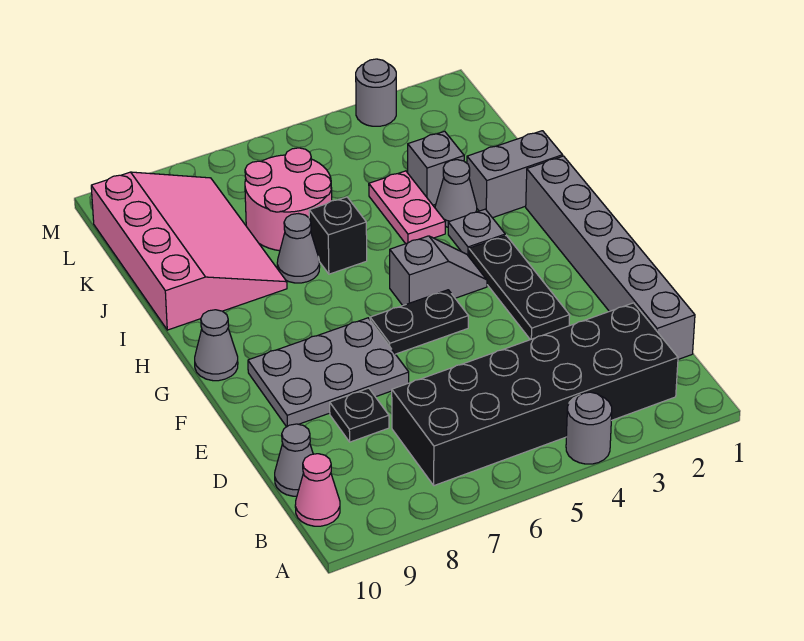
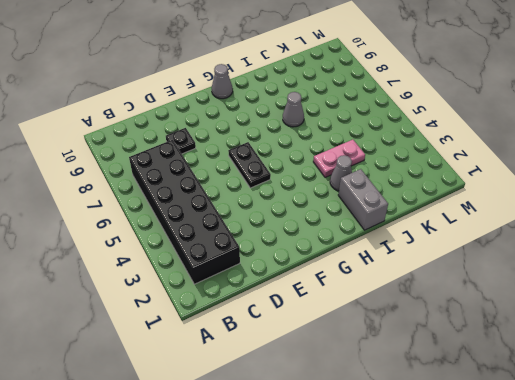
none -> grey 1x1 round brick [566,392,612,464]
none -> pink 1x1 cone [295,454,340,526]
none -> grey 1x6 brick [526,156,695,359]

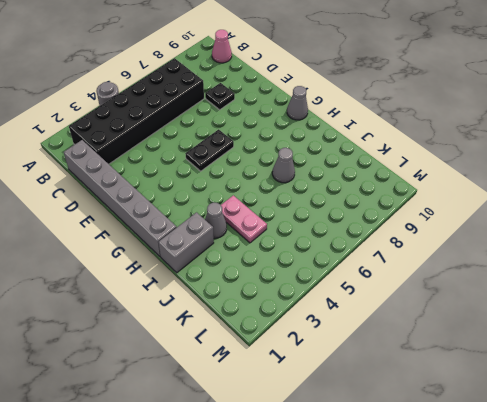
none -> grey 1x1 cone [275,424,313,496]
none -> black 1x3 plate [469,236,570,340]
none -> grey 2x3 plate [248,318,409,427]

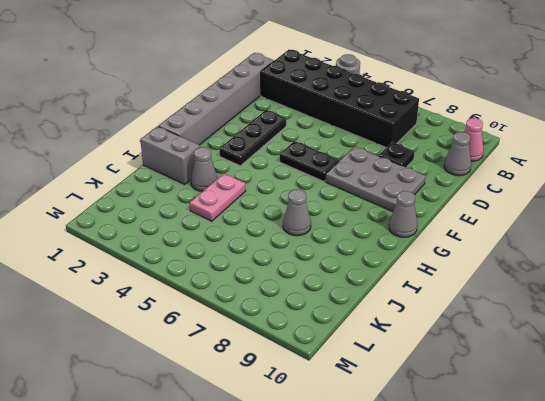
none -> grey 1x2 slope [390,236,487,305]
none -> grey 1x1 plate [448,209,505,256]
none -> black 1x1 brick [309,197,367,274]

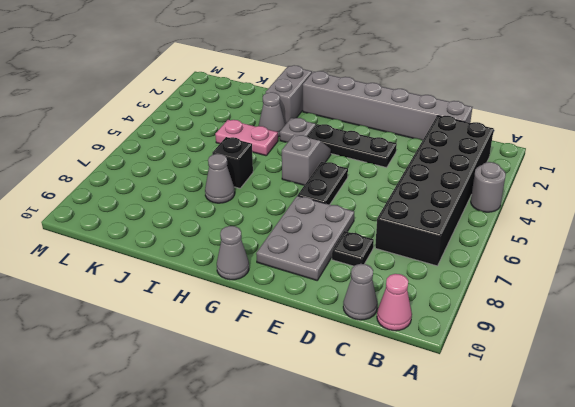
none -> pink 3x4 slope [91,172,287,330]
none -> grey 1x1 brick [408,131,464,205]
none -> pink 2x2 round brick [245,148,332,251]

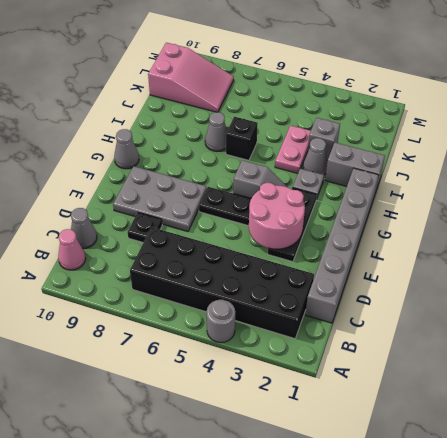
pink 2x2 round brick [249,183,305,249] -> pink 2x2 round brick moved to [245,148,332,251]
pink 2x3 slope [148,43,234,112] -> pink 3x4 slope [91,172,287,330]
none -> grey 1x1 round brick [356,59,396,126]

